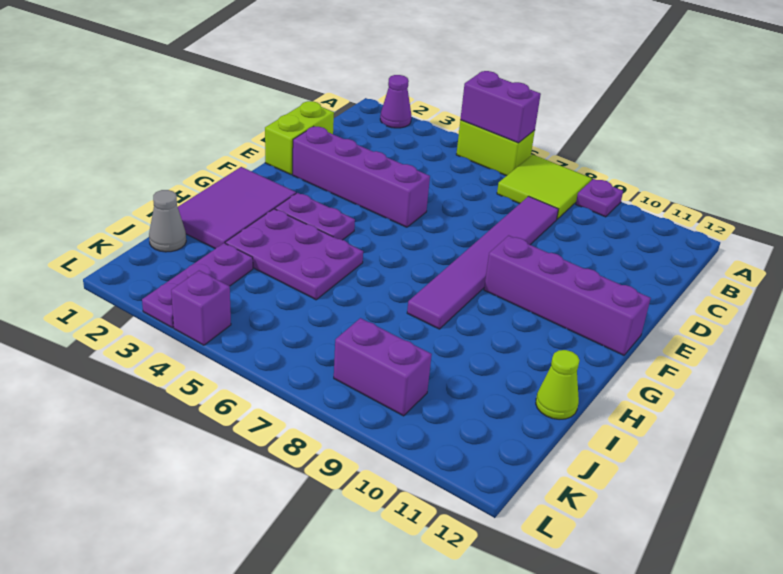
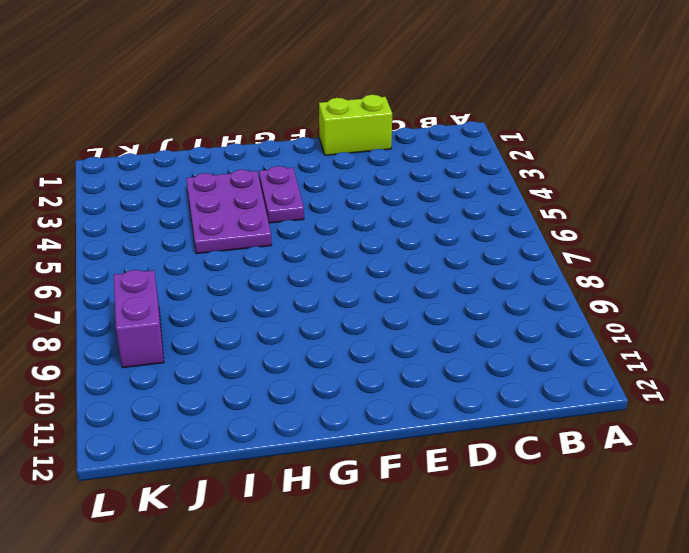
none -> purple 1x1 cone [380,75,411,128]
none -> lime 1x2 brick [456,120,535,176]
none -> lime 2x2 tile [497,154,592,219]

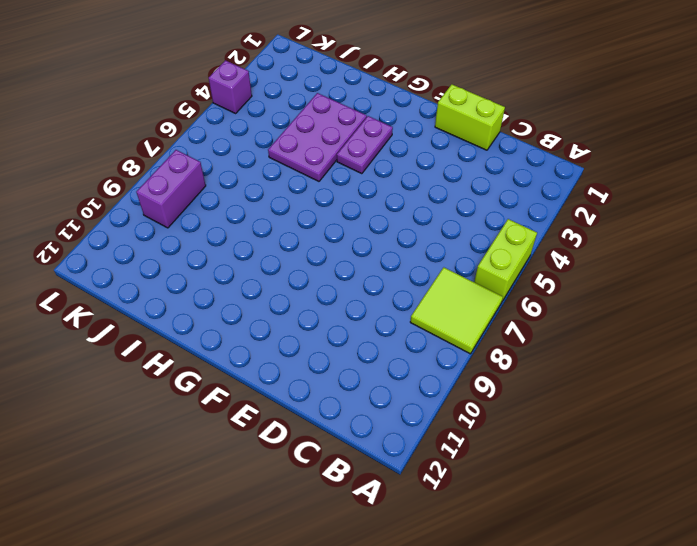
none -> purple 1x1 cone [380,75,411,128]
none -> purple 1x1 plate [576,179,623,217]
none -> purple 1x6 tile [407,196,558,329]

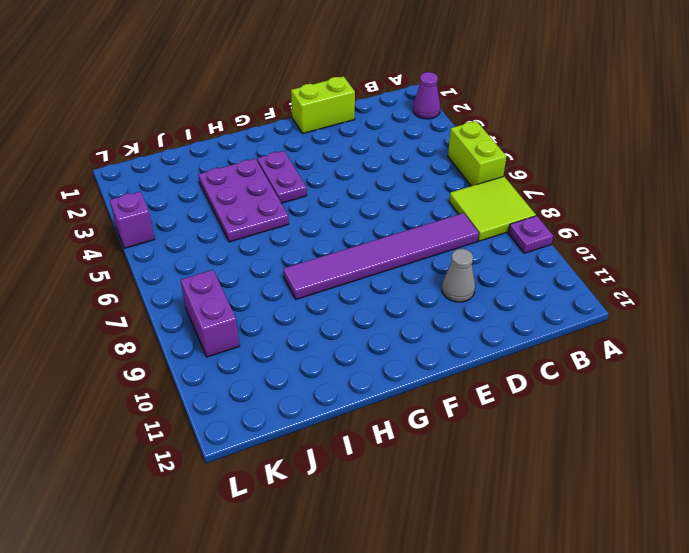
grey 1x1 cone [442,249,475,302] -> grey 1x1 cone moved to [149,190,186,252]
none -> purple 1x4 brick [292,127,430,227]
none -> purple 1x4 brick [484,236,651,355]
none -> purple 2x3 tile [178,167,296,249]

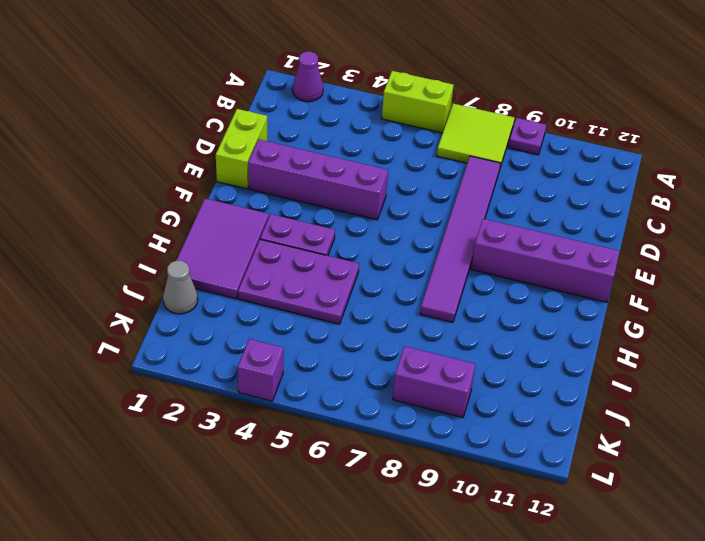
none -> lime 1x1 cone [536,350,580,420]
none -> purple 1x3 plate [142,243,253,328]
none -> purple 1x2 brick [460,71,541,143]

